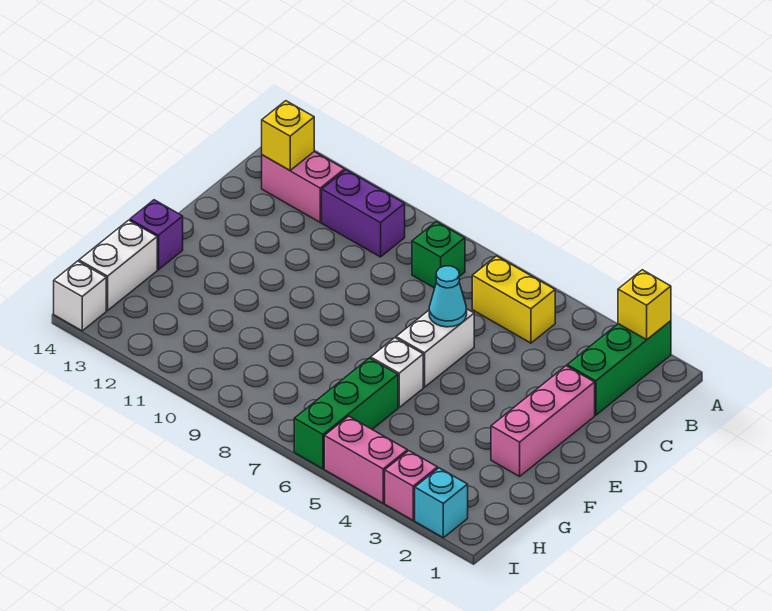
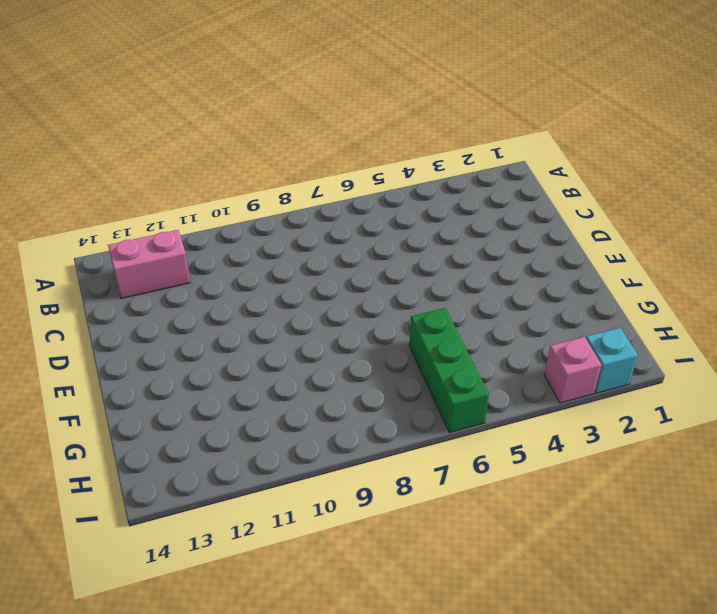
none -> green 1x3 brick [567,321,671,415]
none -> yellow 1x2 brick [472,256,555,343]
none -> green 1x1 brick [412,222,465,288]

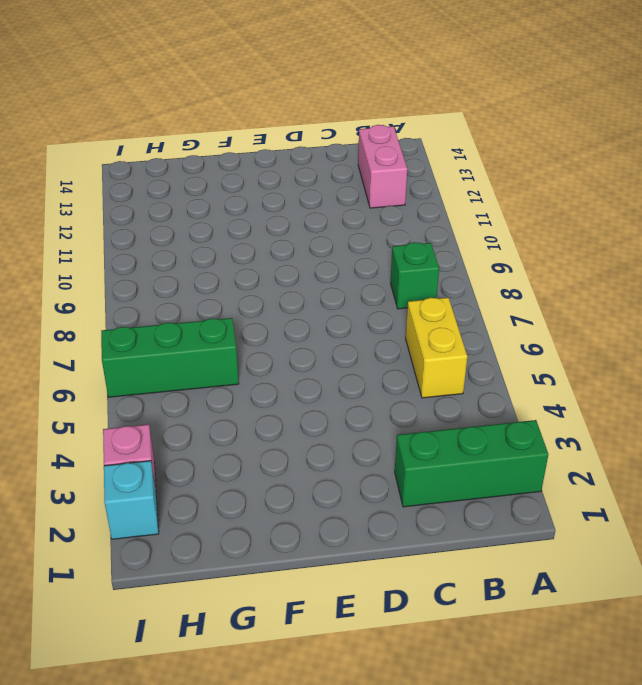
none -> purple 1x2 brick [322,170,405,257]
none -> pink 1x3 brick [491,366,595,476]
none -> white 1x2 brick [396,309,474,387]

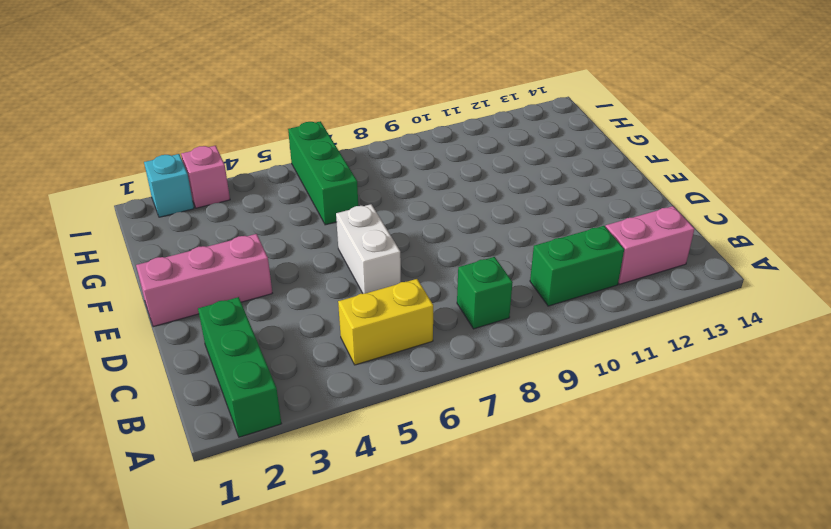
green 1x2 brick [530,226,624,306] -> purple 1x2 brick [322,170,405,257]
pink 1x3 brick [136,234,272,327] -> pink 1x3 brick turned to [491,366,595,476]
none -> white 1x1 brick [371,338,423,407]
none -> purple 1x1 brick [130,200,183,270]
none -> white 1x2 brick [79,220,157,310]

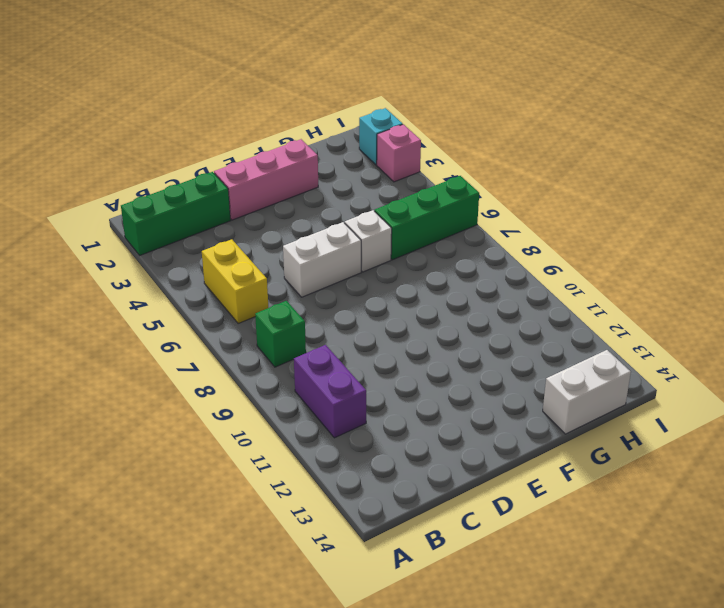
none -> pink 1x2 brick [262,152,345,222]
none -> purple 1x1 brick [130,200,183,270]
none -> pink 1x2 brick [324,416,407,503]

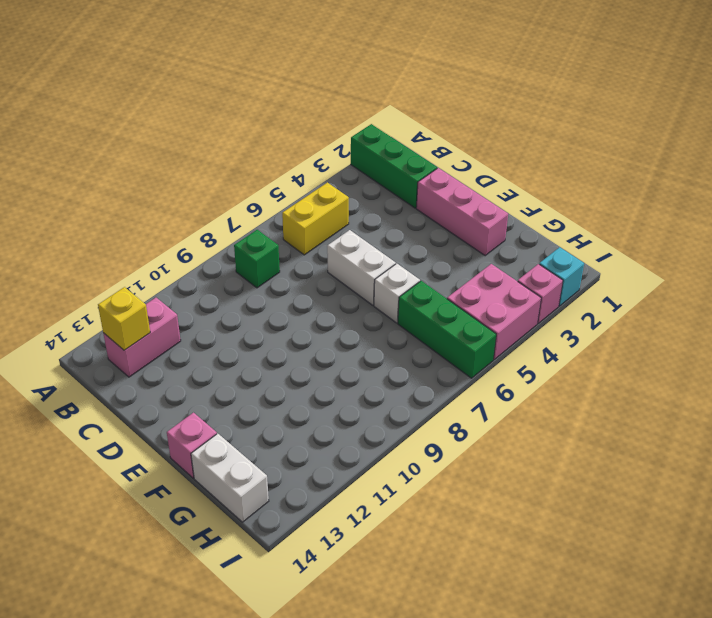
pink 1x1 brick [167,413,217,478] -> purple 1x1 brick [130,200,183,270]
pink 2x2 brick [447,264,541,359] -> pink 1x2 brick [324,416,407,503]
none -> purple 1x2 brick [322,170,405,257]
none -> white 1x1 brick [54,261,106,331]
none -> yellow 1x1 brick [618,270,671,340]

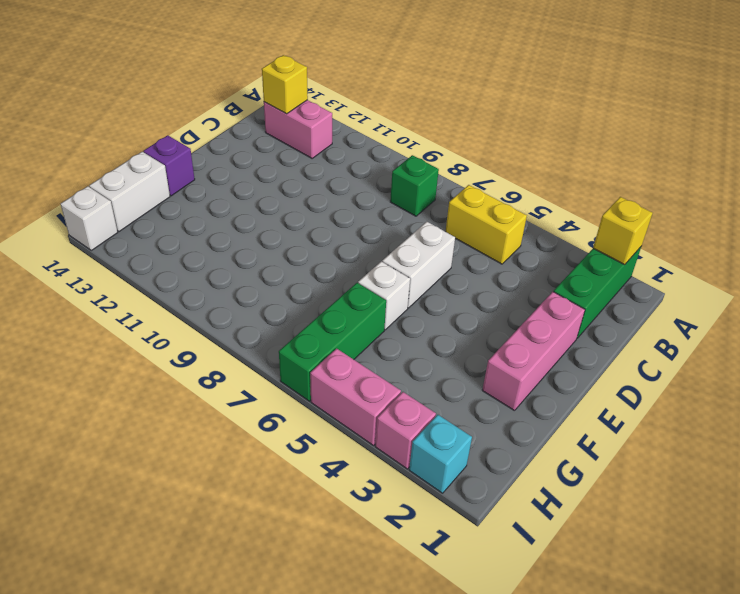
none -> purple 1x2 brick [322,170,405,257]
none -> cyan 1x1 cone [429,266,467,327]

